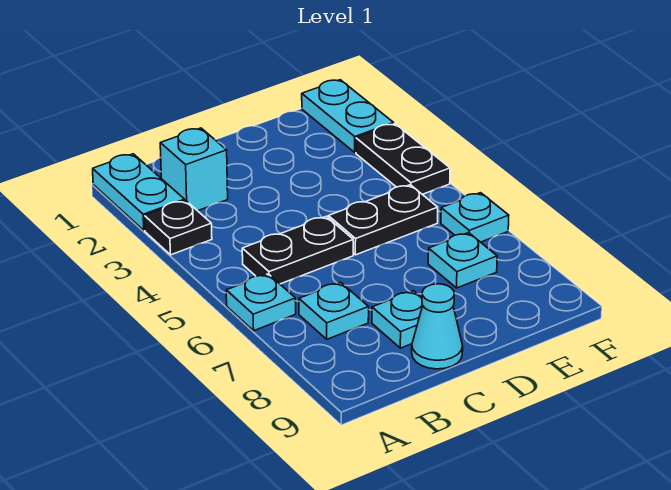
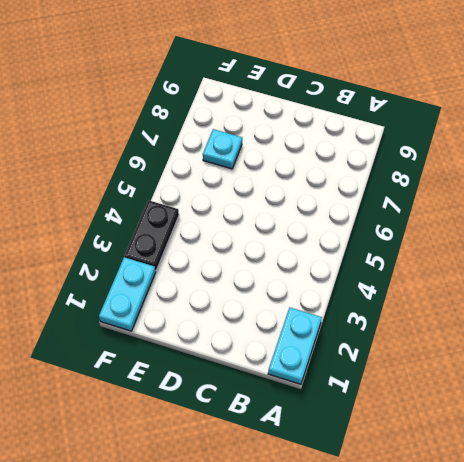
none -> black 1x1 plate [145,201,212,255]
none -> cyan 1x1 plate [226,274,296,331]
none -> cyan 1x1 brick [160,128,228,211]

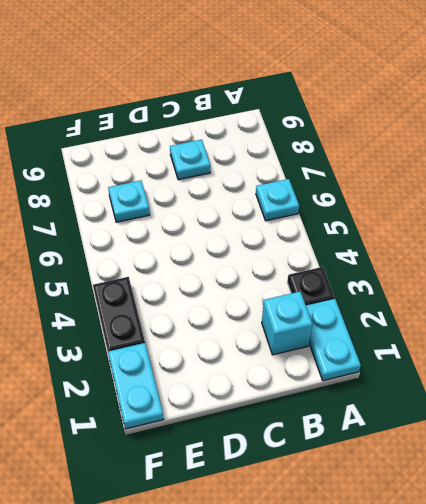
none -> black 1x2 plate [242,216,353,284]
none -> cyan 1x1 plate [299,282,369,339]
none -> cyan 1x1 cone [412,284,463,369]

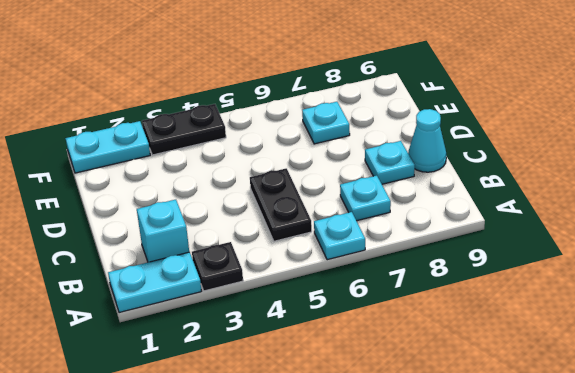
none -> black 1x2 plate [328,185,438,255]
none -> cyan 1x1 plate [441,193,509,242]

